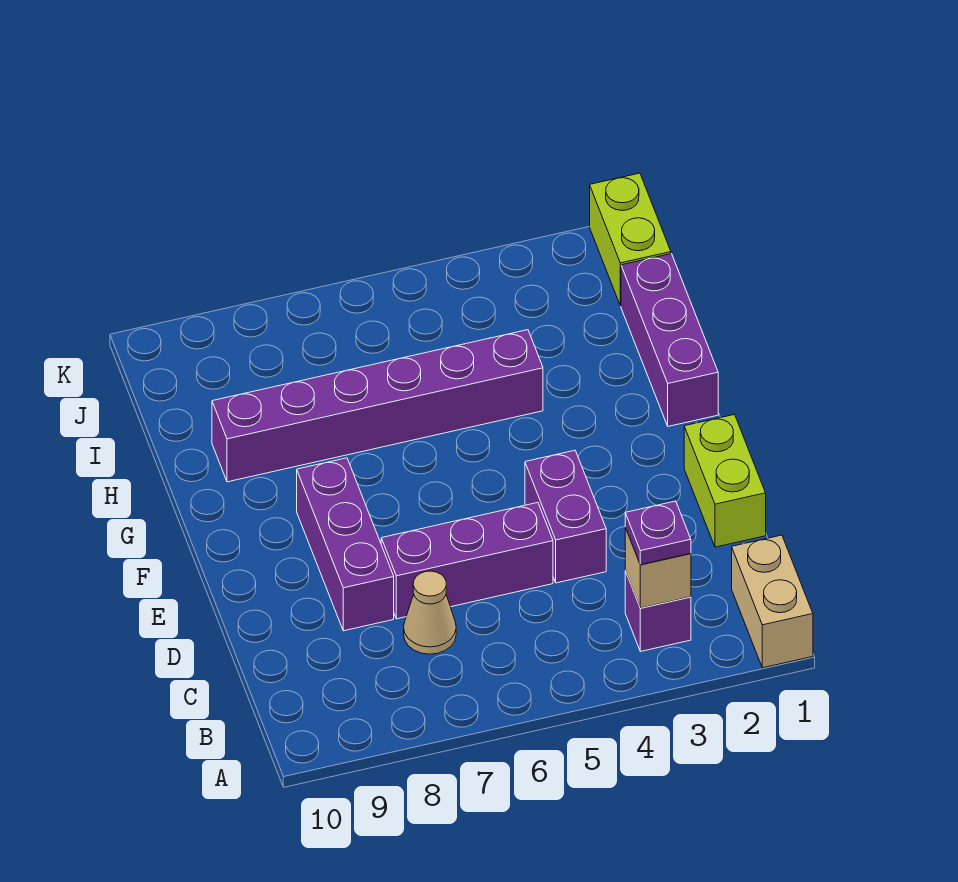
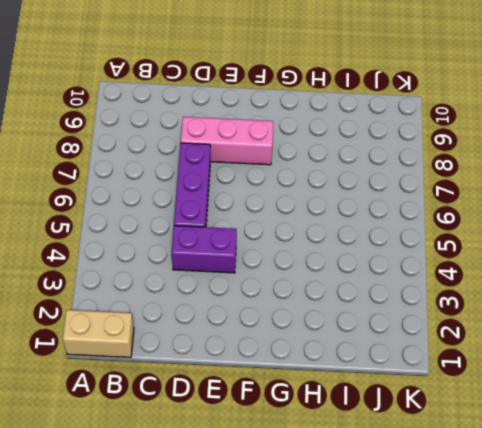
pink 1x3 brick [181,117,273,165] -> purple 1x3 brick [297,458,394,631]
none -> purple 1x1 brick [625,571,691,651]
none -> tan 1x1 cone [404,571,456,654]
none -> lime 1x2 brick [684,415,766,547]

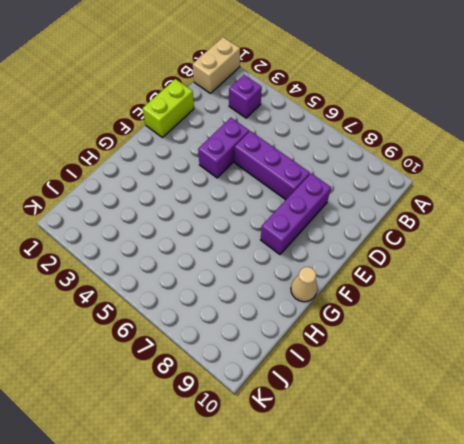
tan 1x1 cone [291,267,317,302] -> tan 1x1 cone moved to [404,571,456,654]
none -> purple 1x3 brick [621,254,718,426]
none -> purple 1x6 brick [212,330,543,482]
none -> lime 1x2 brick [590,173,671,306]

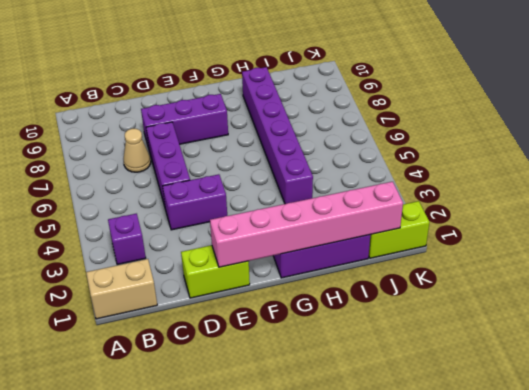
pink 1x6 brick [210,182,403,267] -> none
none -> tan 1x1 brick [625,528,691,608]
none -> purple 1x1 plate [625,501,691,565]

